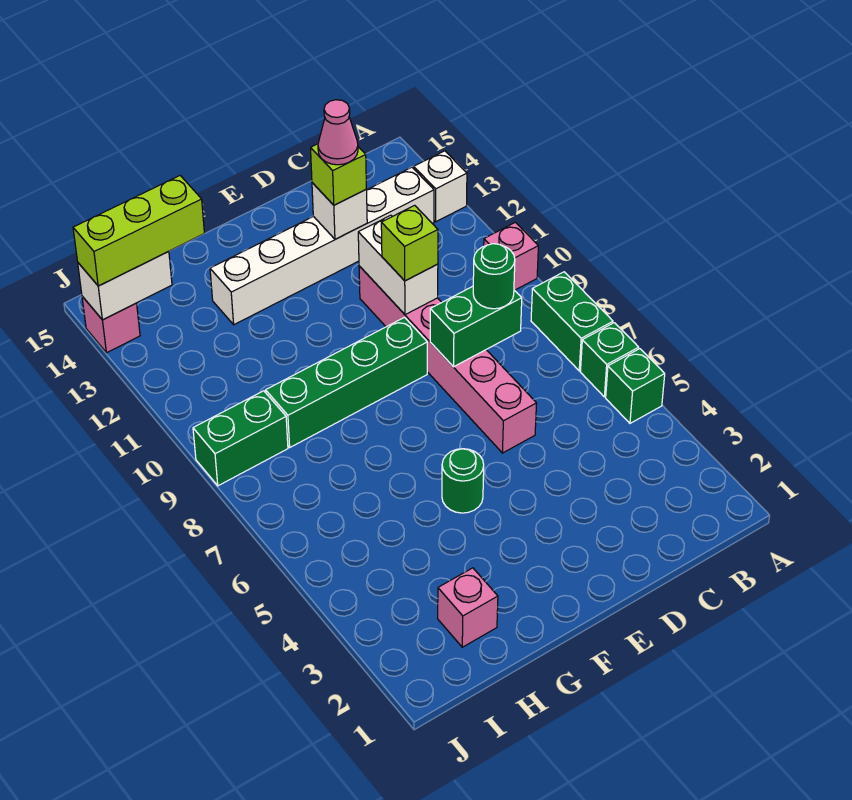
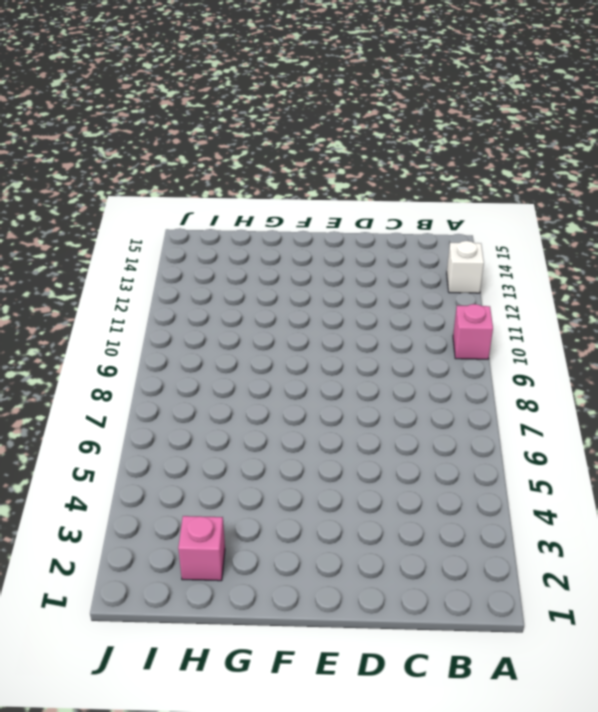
none -> green 1x1 brick [606,349,665,423]
none -> green 1x1 brick [580,323,639,397]
none -> green 1x2 brick [531,272,613,371]

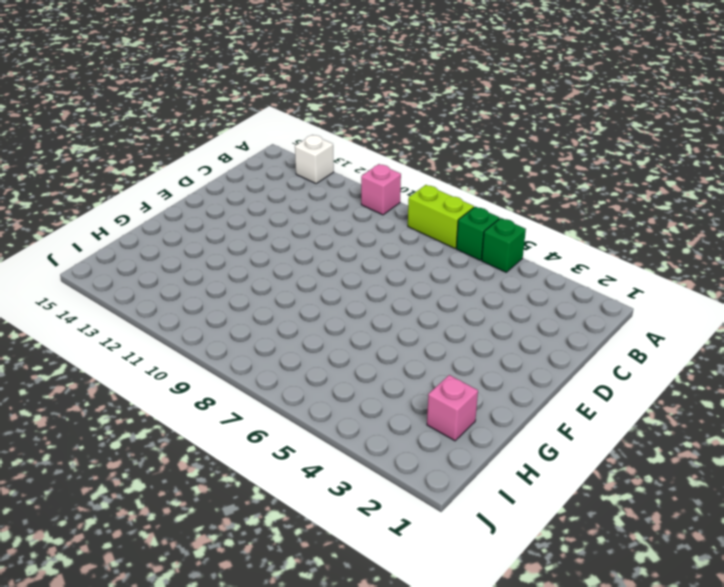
lime 1x2 brick [408,185,474,248] -> green 1x2 brick [531,272,613,371]
none -> white 1x6 brick [210,167,434,325]
none -> pink 1x6 brick [359,266,537,453]
none -> green 1x4 brick [266,317,427,447]

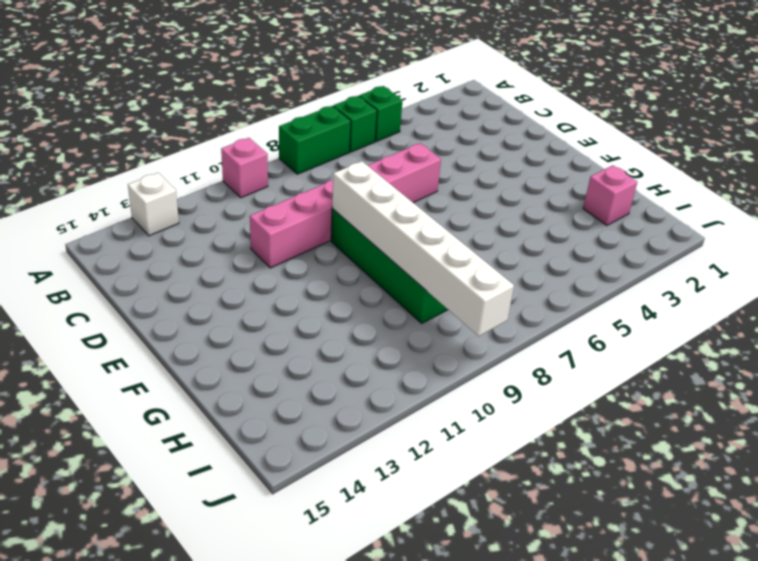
white 1x6 brick [332,161,514,336] -> white 1x6 brick moved to [210,167,434,325]
none -> green 1x1 round brick [442,449,484,513]
none -> green 1x2 brick [193,391,288,486]
none -> pink 1x1 brick [82,296,140,353]

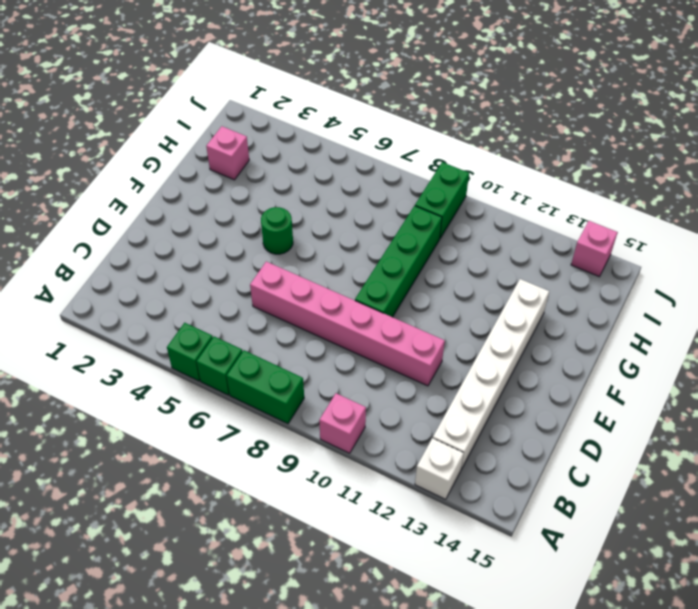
none -> green 1x2 brick [430,286,522,367]
none -> white 1x2 brick [358,215,438,315]
none -> white 1x1 brick [312,183,367,239]

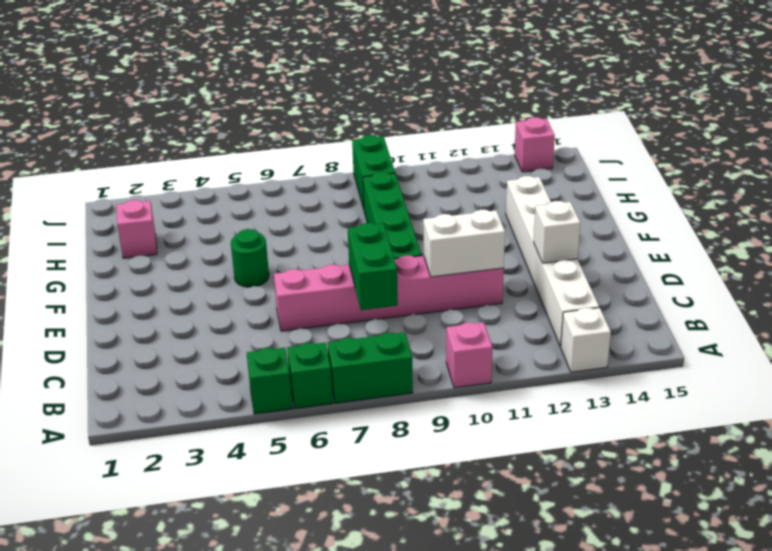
none -> white 1x2 brick [78,251,172,320]
none -> green 1x1 round brick [473,244,515,309]
none -> lime 1x1 brick [381,205,438,281]

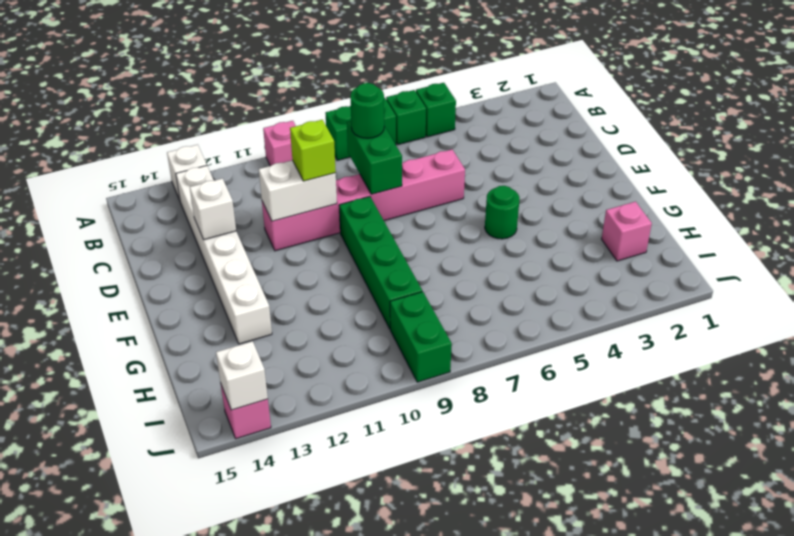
white 1x1 brick [216,341,268,410] -> white 1x2 brick [78,251,172,320]
none -> lime 1x1 brick [311,144,366,205]
none -> lime 1x3 brick [73,176,204,286]
none -> pink 1x1 cone [318,100,358,165]

